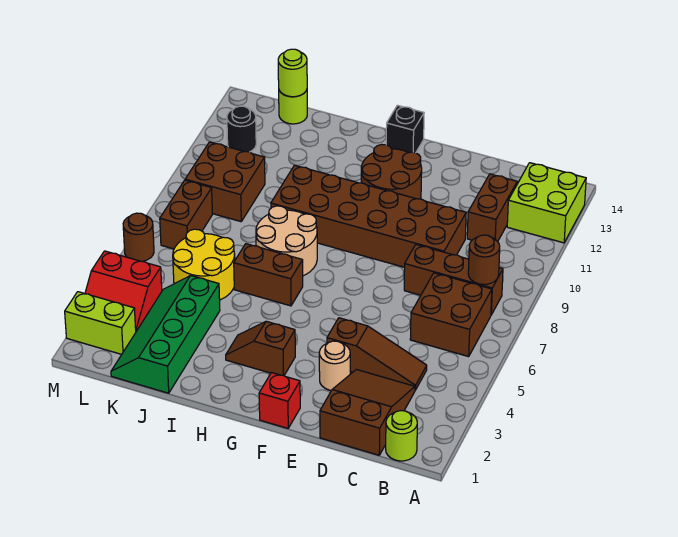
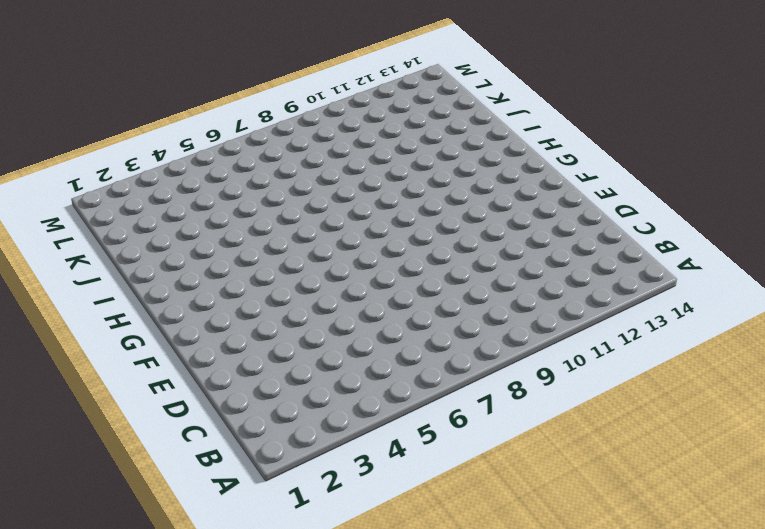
none -> lime 2x2 brick [507,163,586,243]
none -> lime 1x1 round brick [386,411,417,461]
none -> brown 2x2 brick [410,273,492,357]

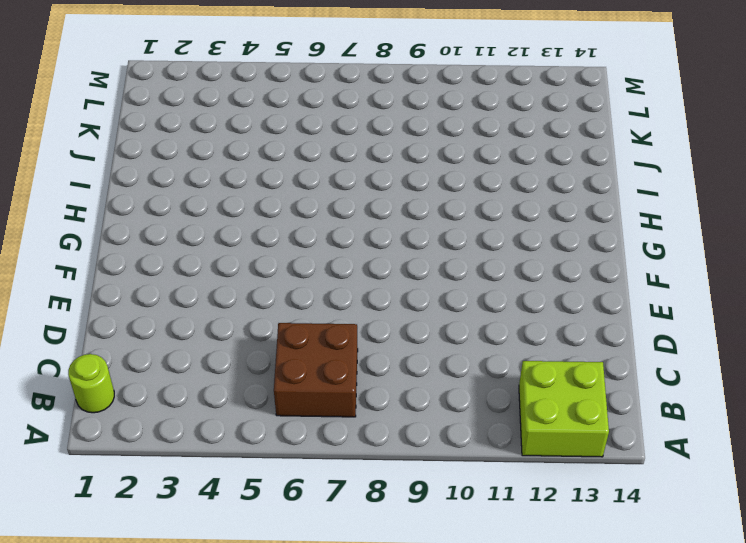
none -> brown 1x3 brick [404,245,503,315]
none -> brown 2x3 slope [320,370,415,455]
none -> brown 1x3 slope [327,318,427,390]

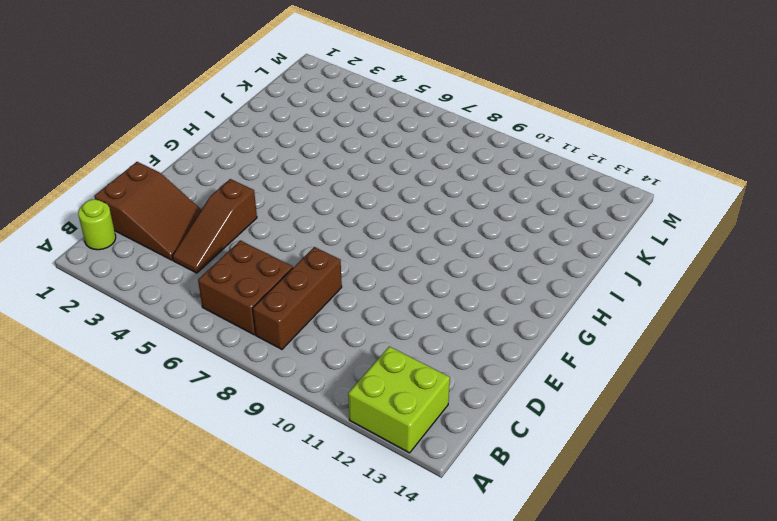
none -> brown 1x2 brick [467,174,517,241]
none -> brown 2x6 brick [271,165,466,267]
none -> tan 1x1 round brick [319,341,350,390]

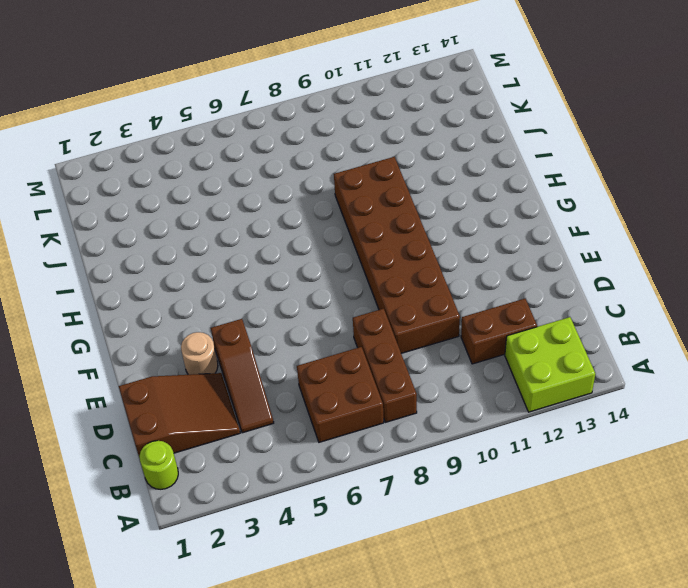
none -> red 1x1 brick [259,373,300,428]
none -> brown 2x2 round brick [361,144,422,199]
none -> brown 1x2 slope [226,321,295,375]

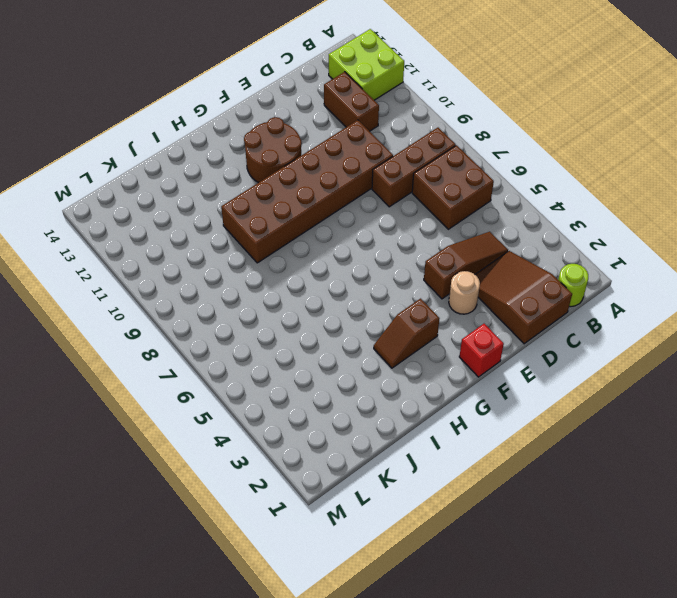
none -> black 1x1 brick [386,105,424,153]
none -> brown 1x2 brick [234,244,303,306]
none -> tan 2x2 round brick [256,206,317,276]

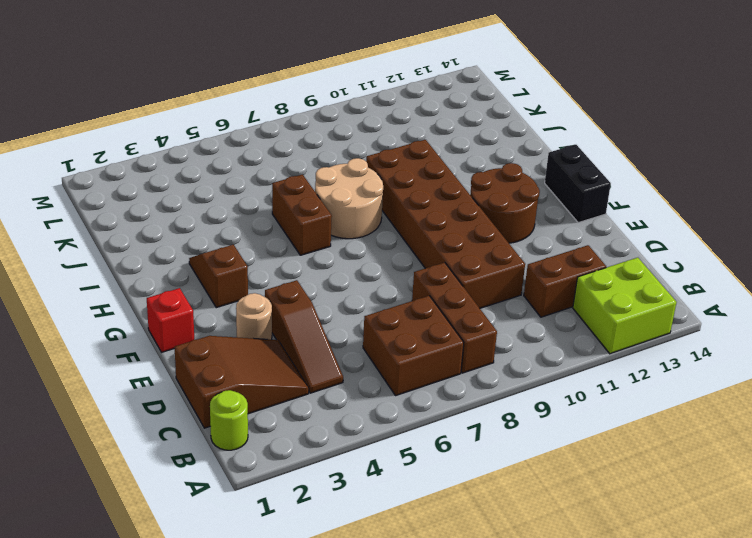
black 1x2 brick [545,145,611,223] -> black 1x1 brick [386,105,424,153]
none -> green 2x4 slope [111,276,220,393]
none -> yellow 2x2 round brick [173,229,235,300]
none -> brown 2x2 brick [185,142,265,222]

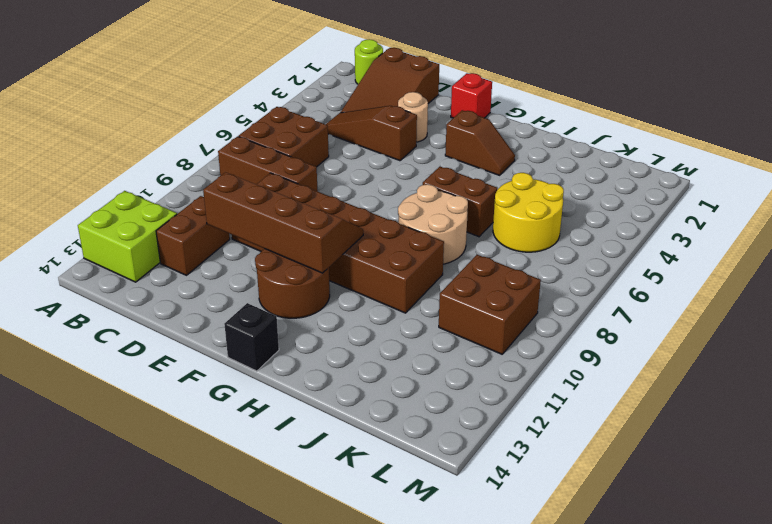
brown 2x4 slope [203,172,363,273] -> none
none -> green 2x4 slope [111,276,220,393]
none -> lime 1x1 round brick [279,90,307,124]
none -> lime 1x2 brick [65,292,136,354]

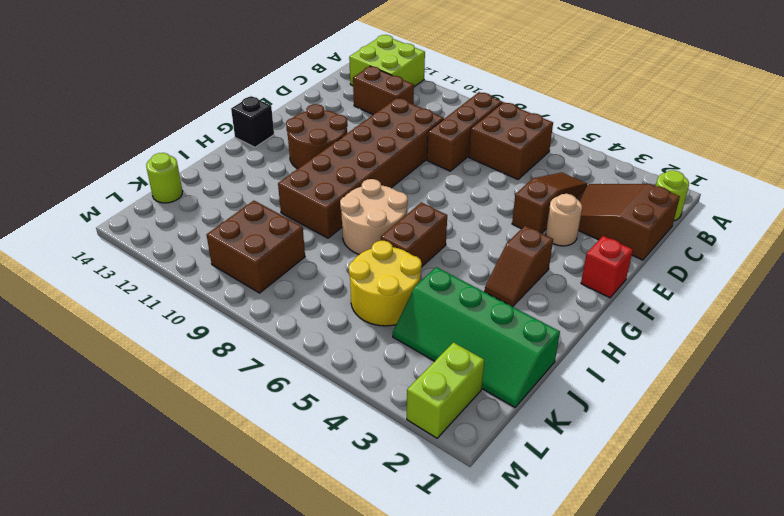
none -> red 2x2 slope [85,251,162,331]
none -> brown 1x2 brick [160,180,212,249]
none -> black 1x1 round brick [227,106,256,152]

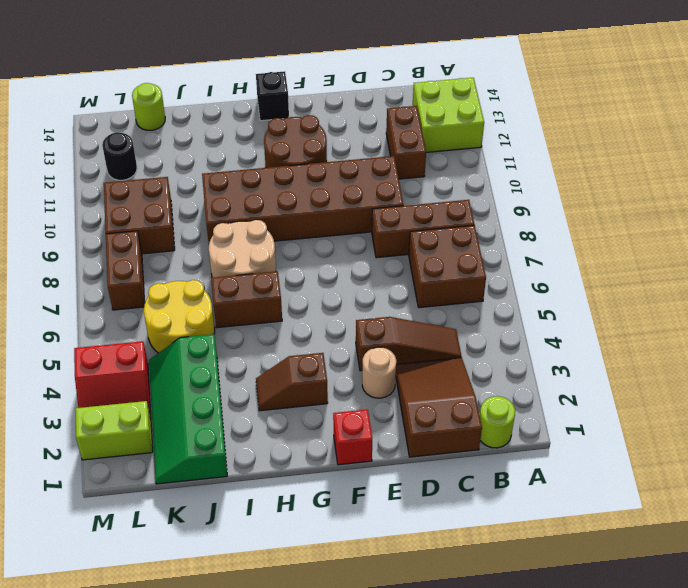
none -> brown 1x1 round brick [123,213,154,261]
none -> brown 1x1 round brick [468,235,500,284]
none -> lime 1x1 round brick [278,49,307,97]

